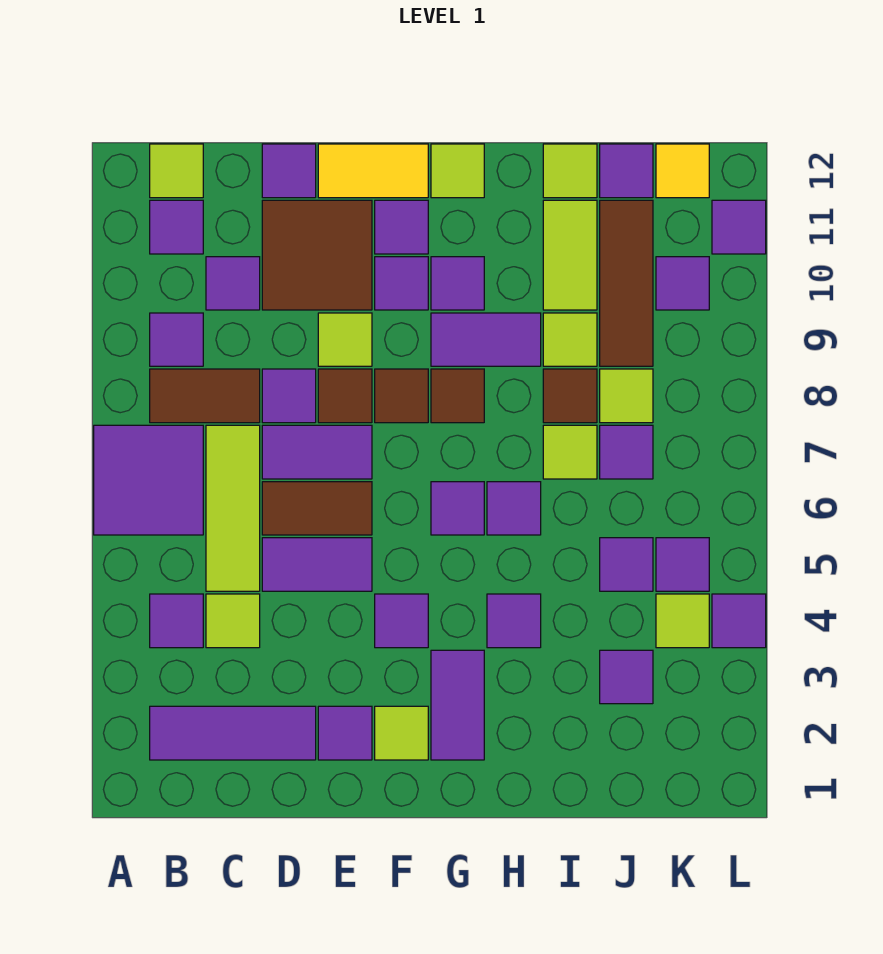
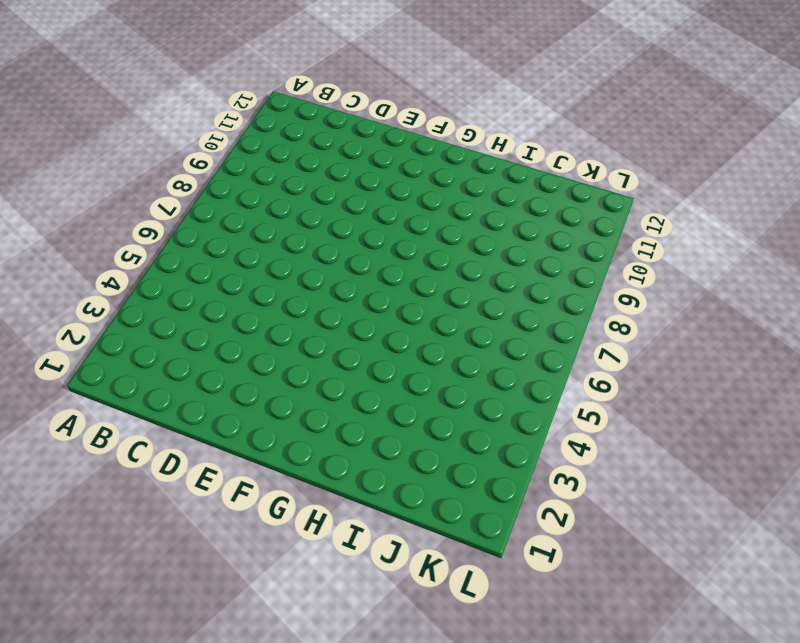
none -> purple 2x2 tile [94,425,203,535]
none -> purple 1x3 tile [150,706,316,760]
none -> purple 1x1 tile [150,594,203,648]
none -> brown 1x2 tile [150,369,260,423]

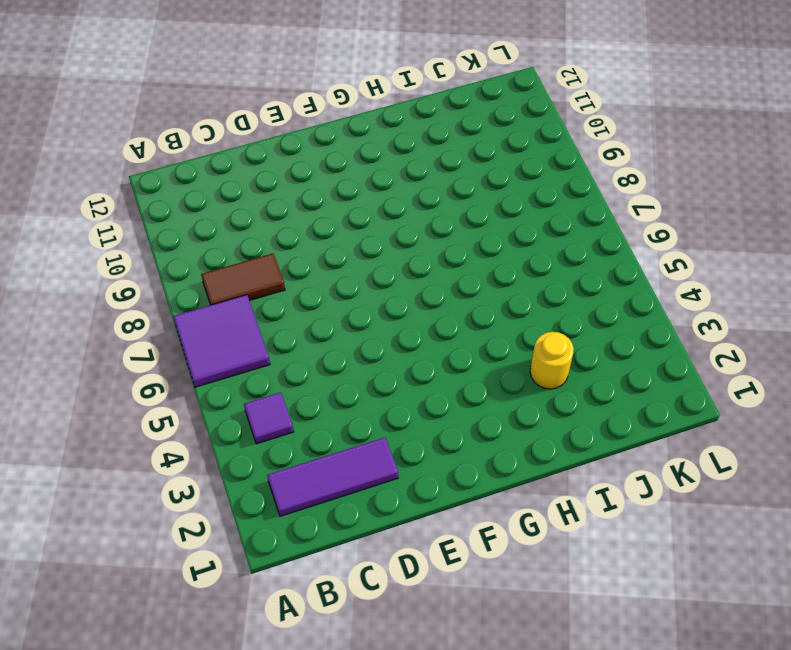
yellow 1x1 round brick [530,332,574,389] -> none
none -> purple 1x1 tile [150,313,203,366]
none -> purple 1x1 tile [150,200,203,254]
none -> lime 1x1 tile [150,144,203,198]
none -> lime 1x1 tile [206,594,260,648]

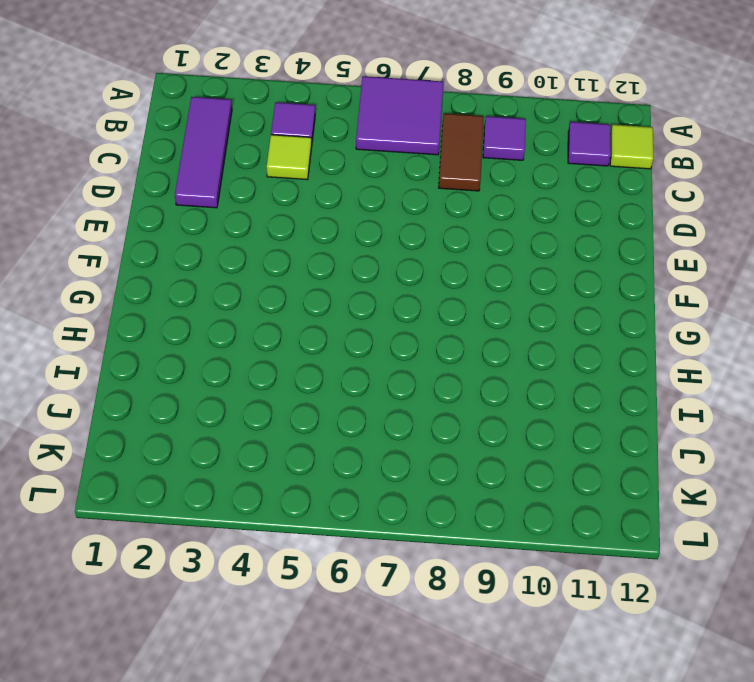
none -> lime 1x3 tile [206,425,260,591]
none -> purple 1x1 tile [206,257,260,310]
none -> purple 1x2 tile [262,538,372,591]
none -> brown 1x2 tile [262,482,372,535]

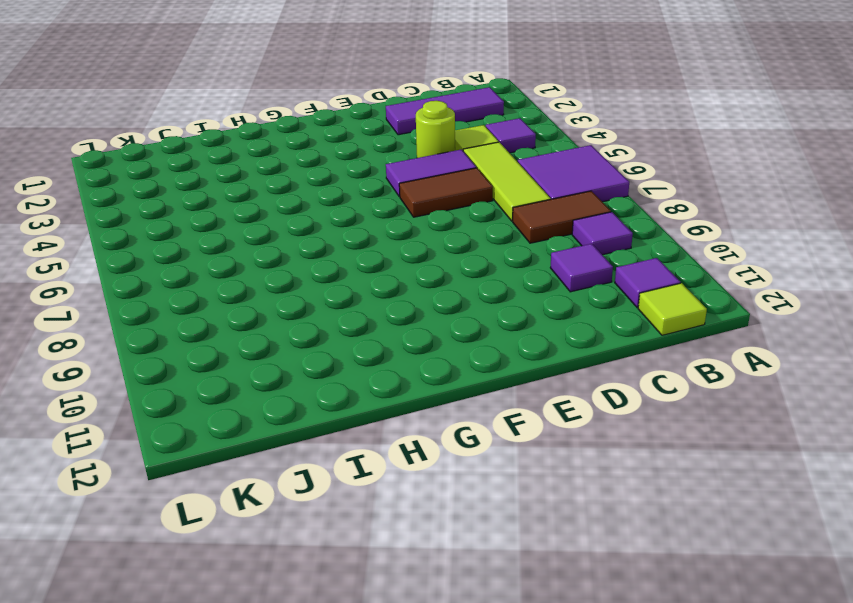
lime 1x1 round brick [416,101,455,158] -> none
none -> purple 1x2 tile [262,425,372,479]
none -> purple 1x1 tile [262,369,316,423]
none -> brown 2x2 tile [262,200,372,310]
none -> purple 1x1 tile [262,144,316,198]

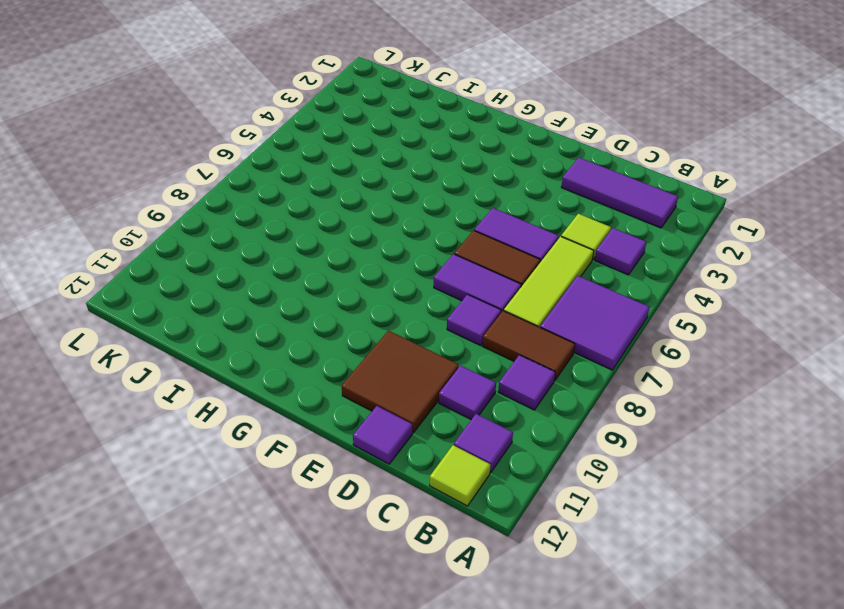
none -> purple 1x1 tile [318,706,372,760]
none -> brown 1x1 tile [318,369,372,423]
none -> lime 1x1 tile [318,313,372,366]
none -> yellow 1x2 tile [318,144,428,198]

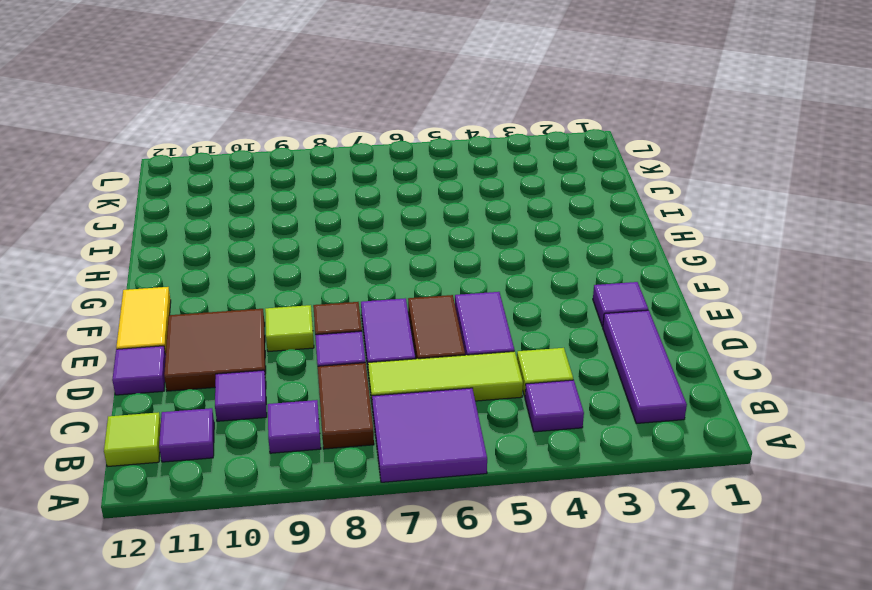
none -> lime 1x1 tile [375,706,428,760]
none -> purple 1x1 tile [375,594,428,648]
none -> brown 1x1 tile [375,369,428,423]
none -> purple 1x1 tile [375,257,428,310]

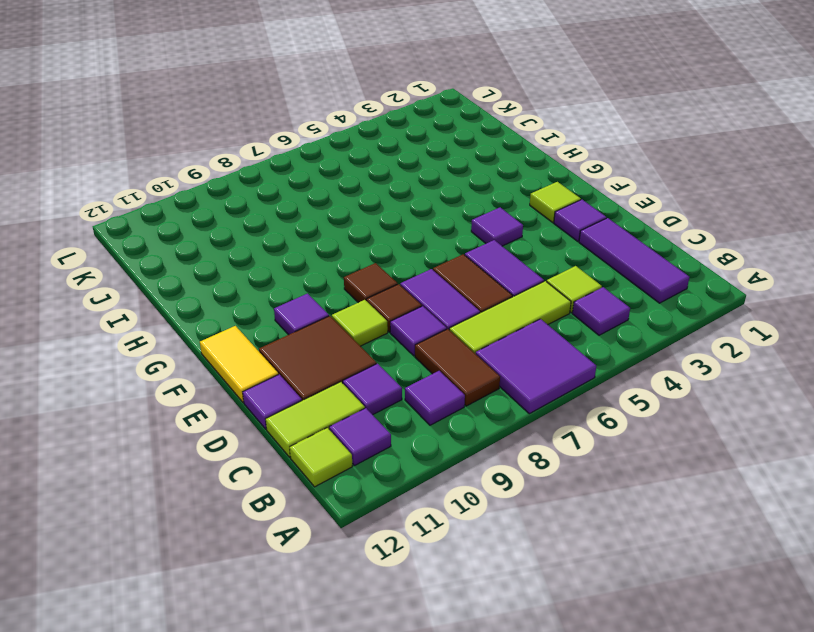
lime 1x2 tile [266,382,365,457] -> lime 1x2 tile moved to [543,200,597,310]
none -> purple 1x1 tile [375,200,428,254]
none -> purple 1x2 tile [431,650,484,760]
none -> purple 1x1 tile [431,482,484,535]
none -> brown 1x1 tile [431,369,484,423]

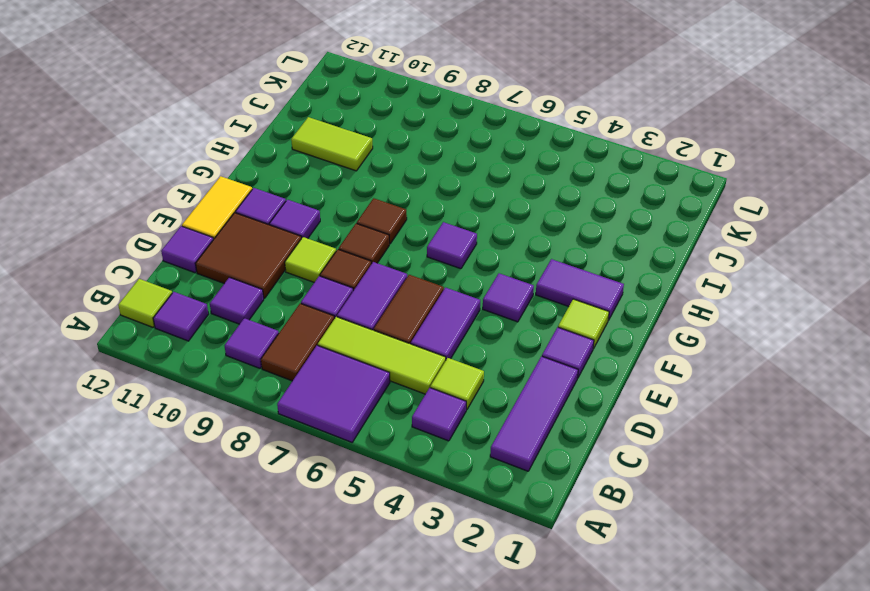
none -> purple 1x2 tile [431,313,541,366]
none -> purple 1x1 tile [431,257,484,310]
none -> lime 1x1 tile [431,144,484,198]
none -> purple 1x1 tile [487,594,541,648]

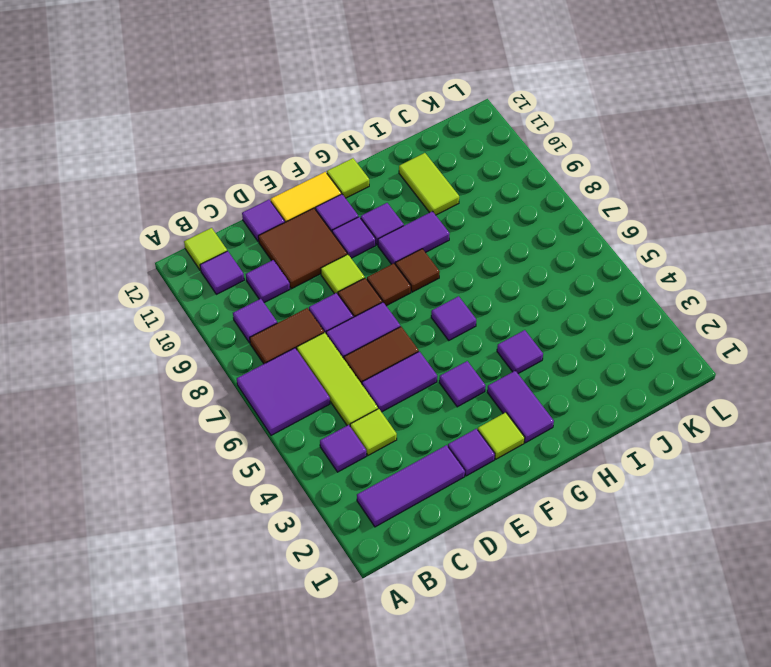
none -> purple 1x1 tile [487,482,541,535]
none -> lime 1x1 tile [543,425,597,479]
none -> brown 1x1 tile [543,369,597,423]
none -> lime 1x1 tile [543,313,597,366]

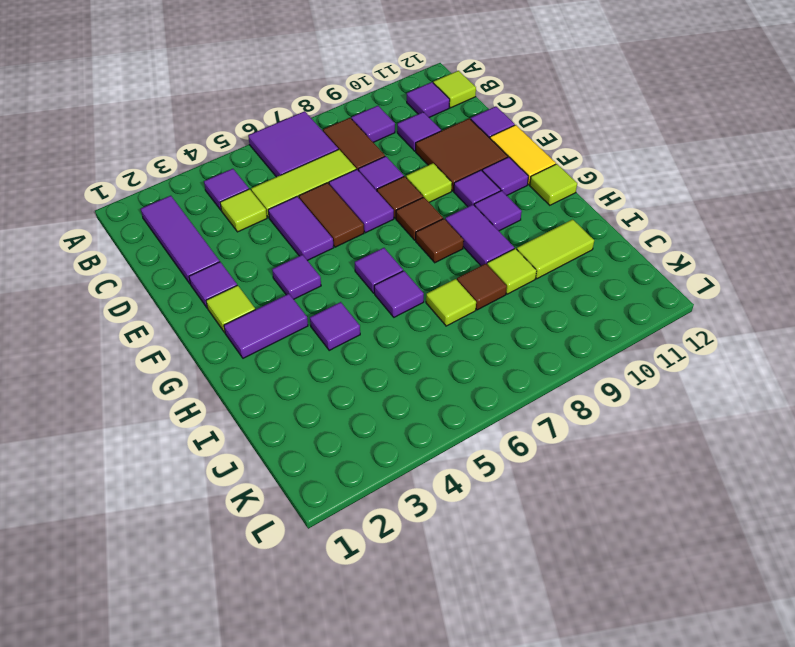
none -> lime 1x1 tile [543,144,597,198]
none -> purple 1x1 tile [600,650,653,704]
none -> purple 1x1 tile [600,538,653,591]
none -> purple 1x1 tile [600,425,653,479]

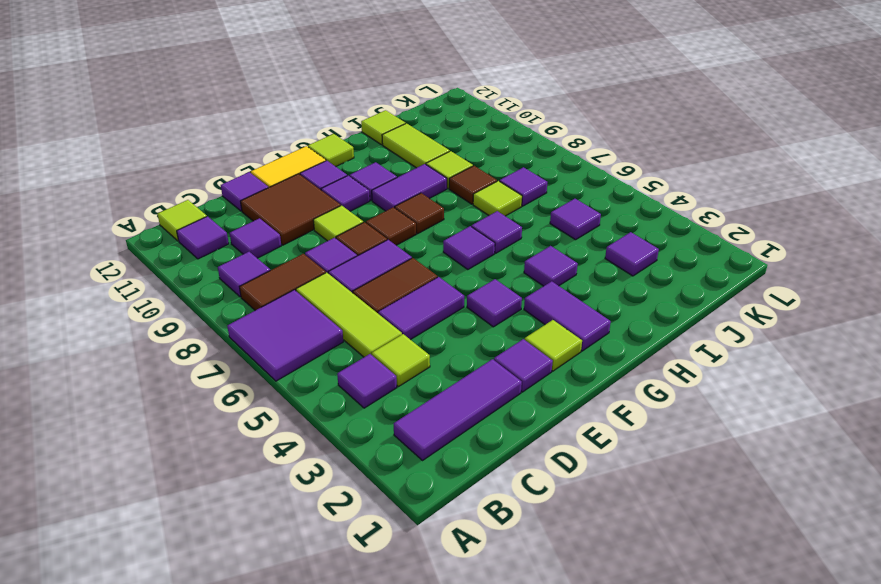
none -> lime 1x1 tile [600,369,653,423]
none -> brown 1x3 tile [600,200,653,366]
none -> purple 1x1 tile [600,144,653,198]
none -> lime 1x1 tile [656,594,709,648]

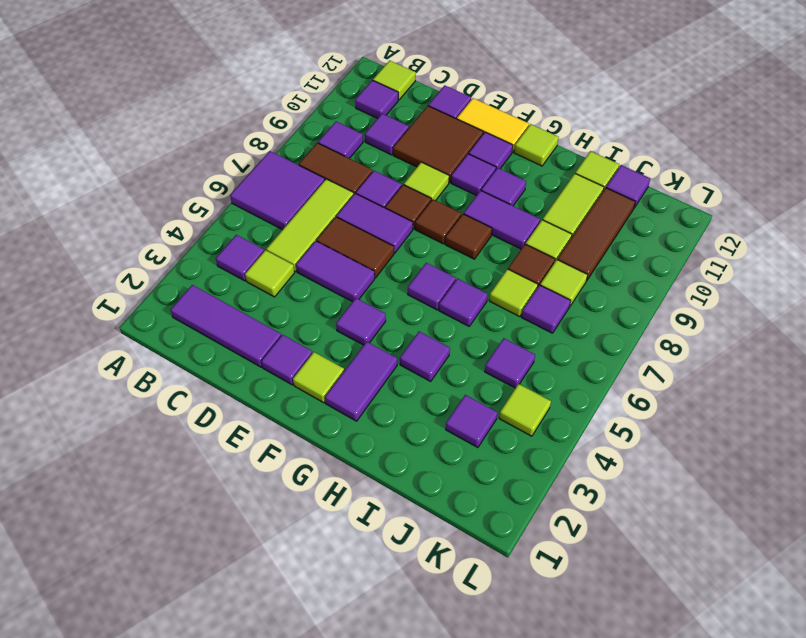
none -> purple 1x1 tile [656,538,709,591]
none -> purple 1x1 tile [656,257,709,310]
none -> yellow 1x1 tile [656,144,709,198]
none -> purple 1x1 tile [712,594,766,648]

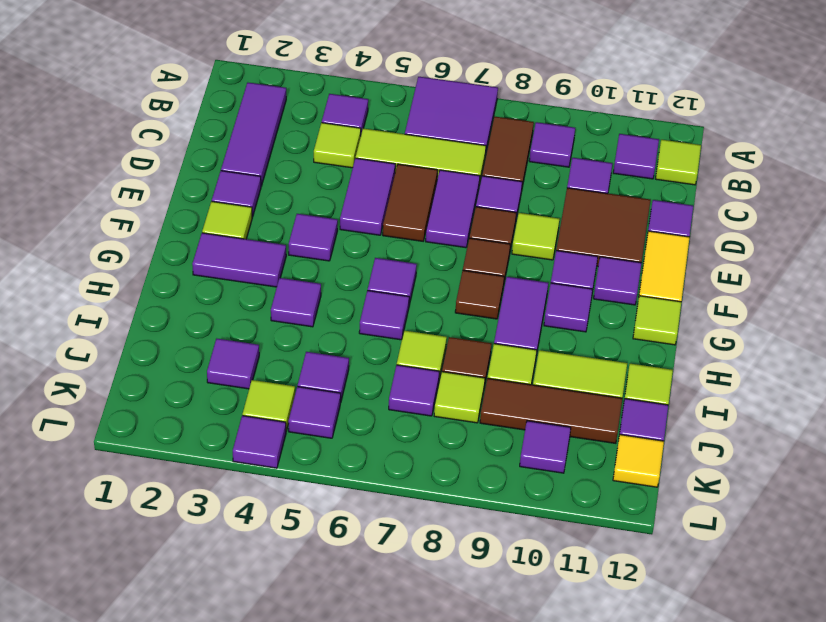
none -> purple 1x1 tile [712,200,766,254]

